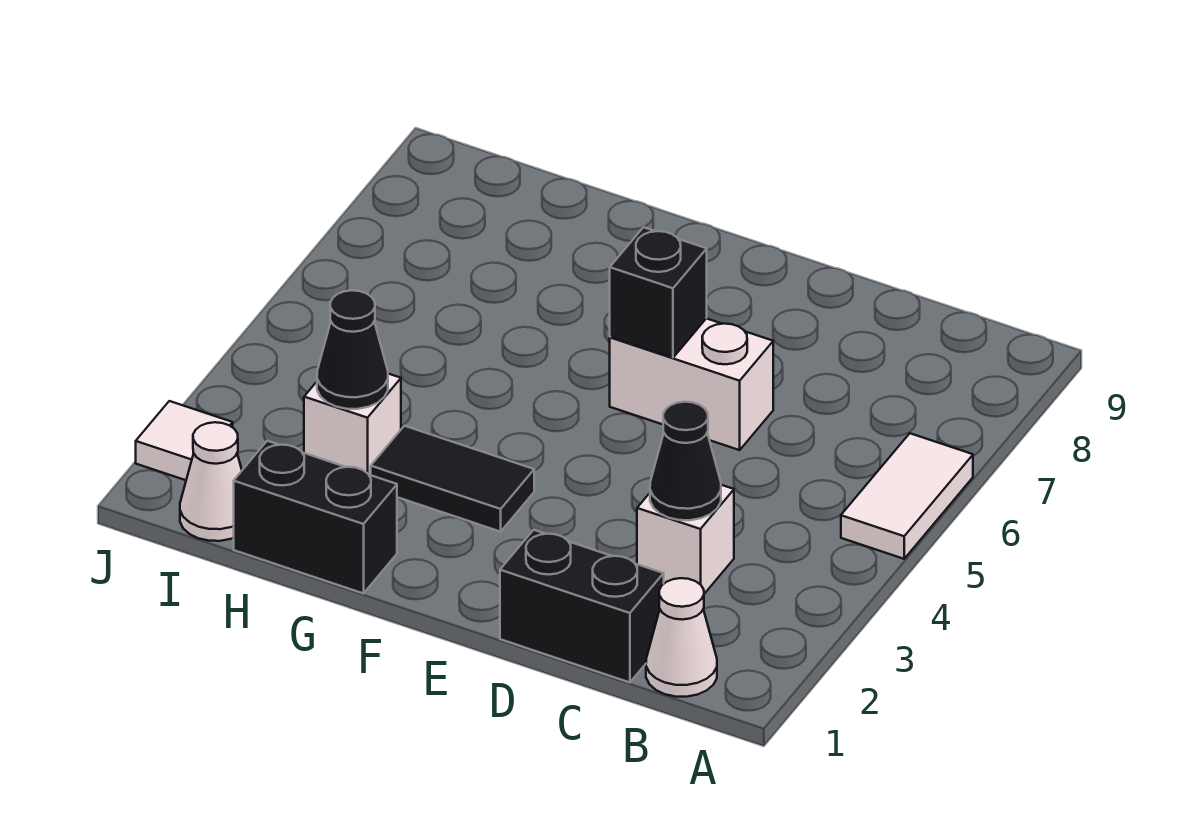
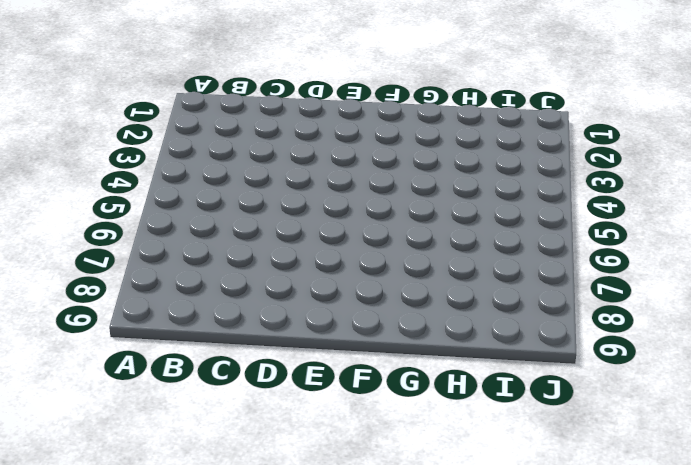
none -> white 1x2 tile [841,433,973,559]
none -> white 1x1 cone [646,578,717,697]
none -> black 1x2 brick [500,530,664,682]

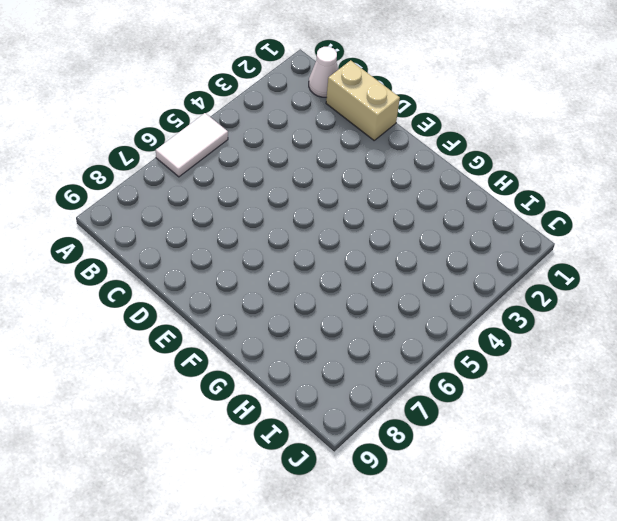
tan 1x2 brick [326,60,400,140] -> black 1x2 brick [500,530,664,682]
none -> white 1x1 brick [637,485,734,594]
none -> white 1x2 brick [610,318,773,450]
none -> black 1x2 tile [371,426,534,532]

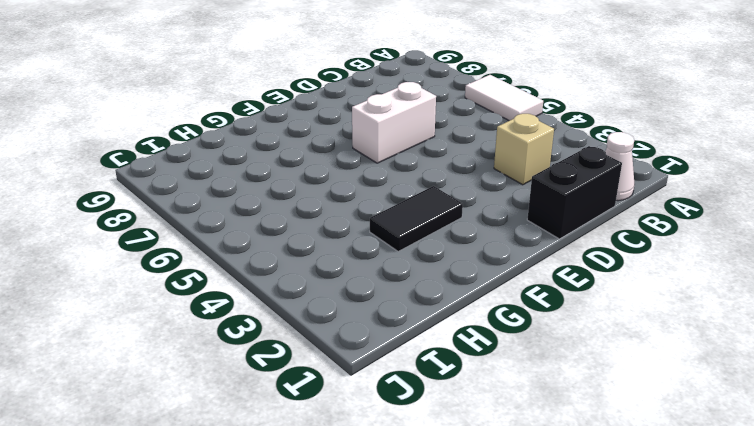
tan 1x1 brick [494,114,554,185] -> white 1x1 brick [637,485,734,594]
none -> black 1x2 brick [234,441,397,593]
none -> white 1x1 brick [304,374,401,475]
none -> white 1x1 cone [180,422,242,541]

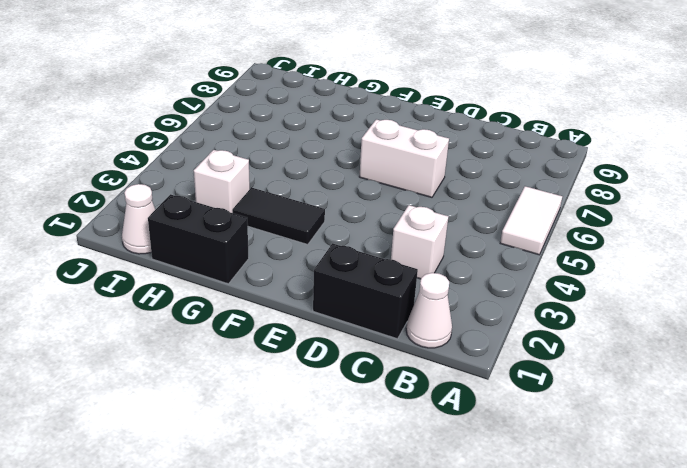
none -> white 1x1 tile [136,401,233,480]
none -> black 1x1 cone [650,402,721,520]
none -> black 1x1 brick [610,227,707,358]

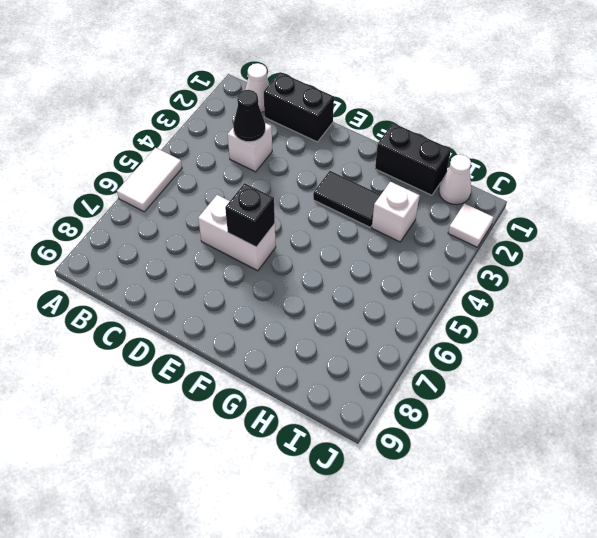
none -> black 1x1 cone [317,290,388,409]

